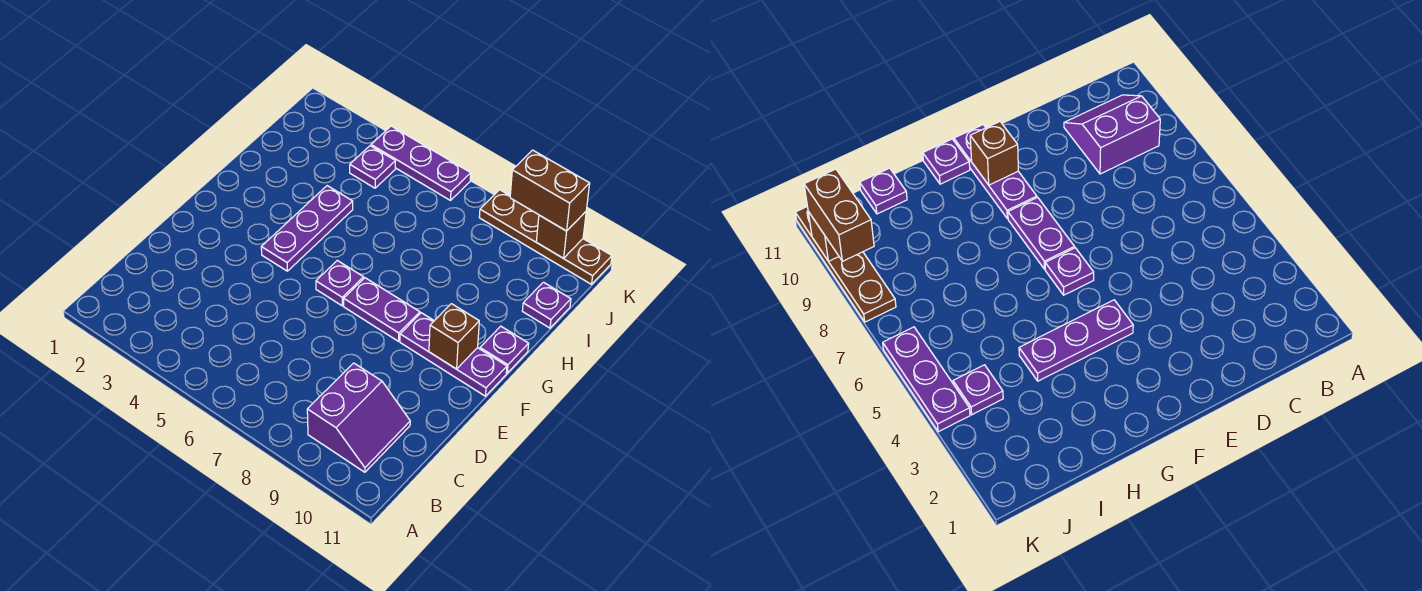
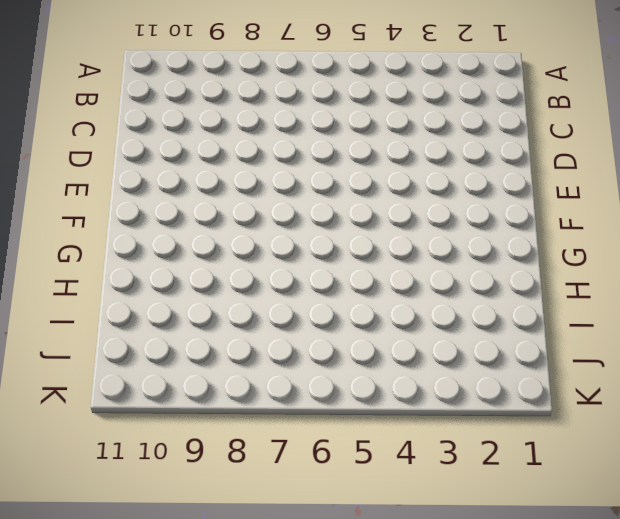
none -> purple 2x2 slope [307,363,410,472]
none -> purple 1x3 plate [261,186,353,271]
none -> purple 1x1 plate [316,261,364,306]

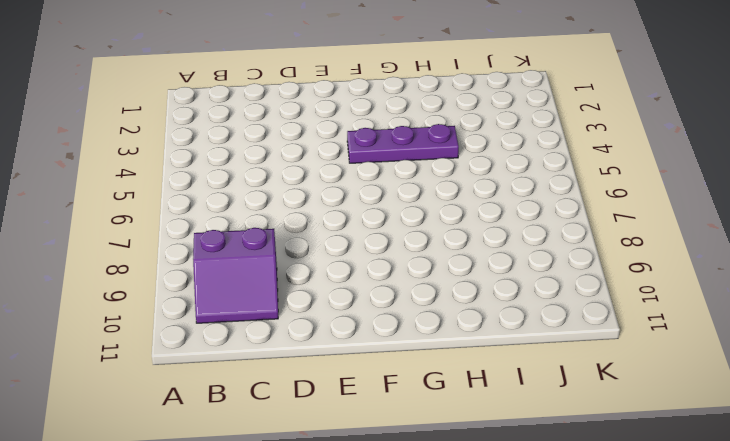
none -> purple 1x1 plate [316,261,364,306]
none -> purple 1x2 plate [344,278,420,341]
none -> purple 1x3 plate [400,313,507,396]

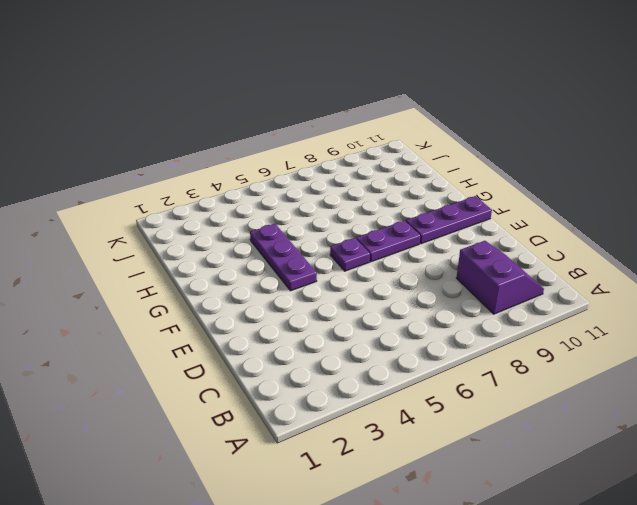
none -> purple 1x1 plate [480,326,529,373]
none -> purple 1x1 plate [522,282,571,328]
none -> purple 1x1 plate [350,146,395,188]

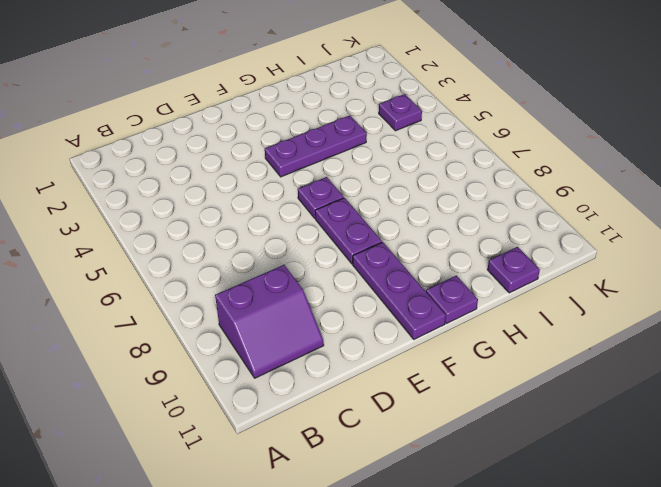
none -> purple 1x3 plate [371,126,471,200]
none -> brown 1x4 plate [479,190,612,284]
none -> brown 1x1 brick [429,304,479,369]

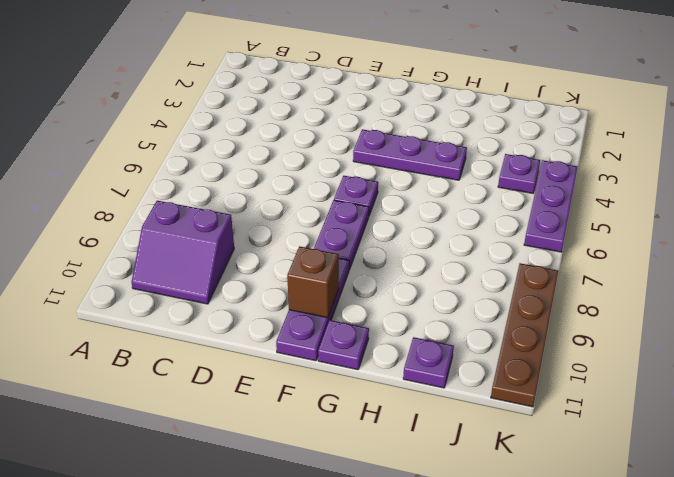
none -> brown 1x1 brick [536,212,586,258]
none -> brown 1x2 brick [510,150,590,231]

